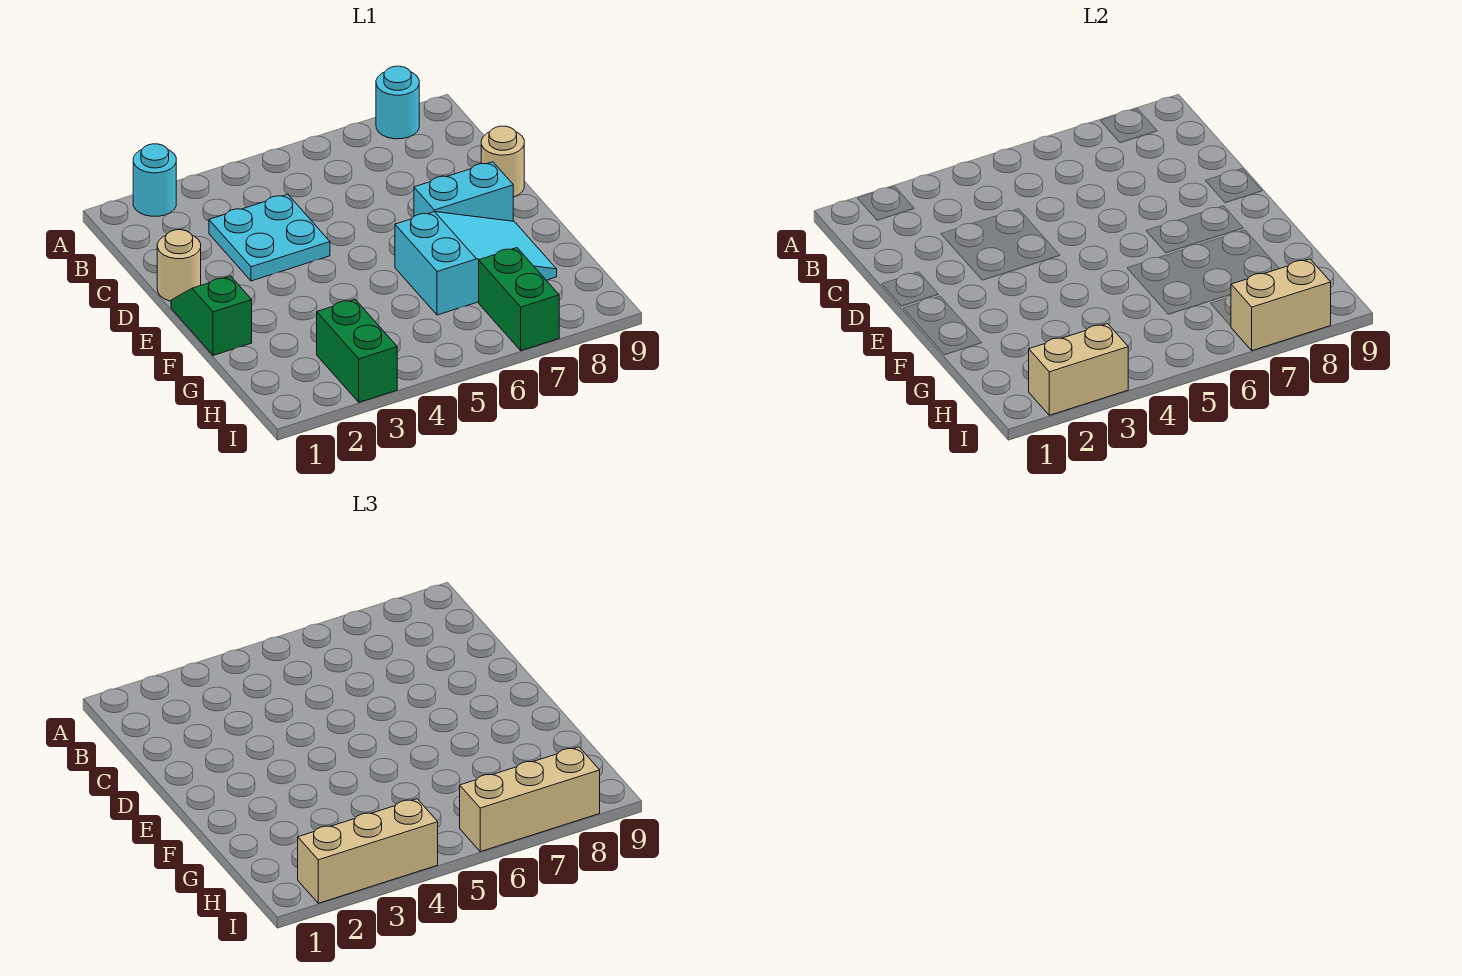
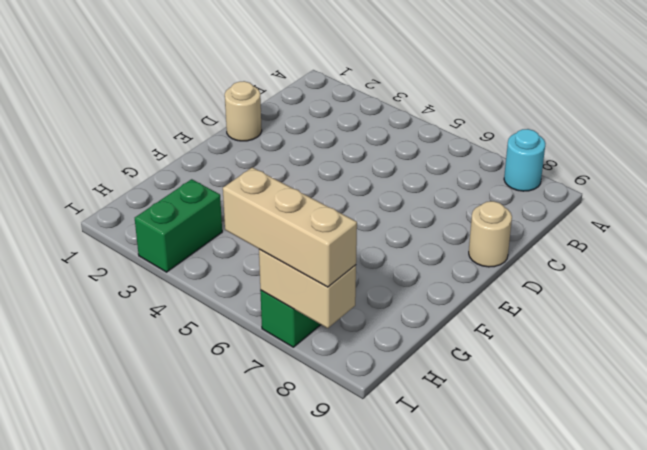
none -> cyan 1x1 round brick [133,144,176,216]
none -> cyan 2x2 plate [209,194,330,281]
none -> green 1x2 slope [171,276,252,355]

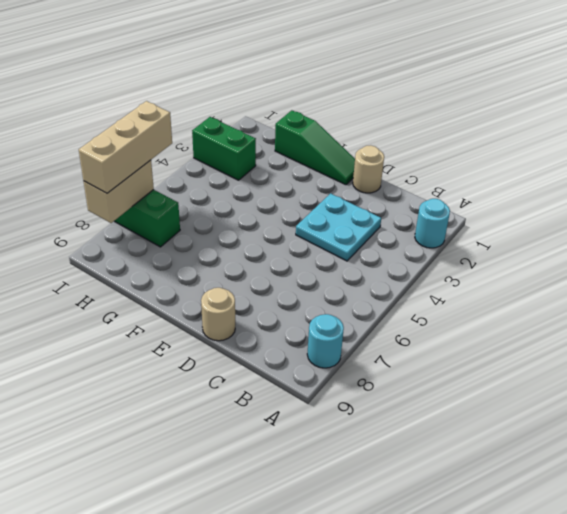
green 1x3 slope [275,110,355,185] -> green 1x2 slope [171,276,252,355]
none -> cyan 1x2 brick [414,162,513,221]
none -> cyan 2x3 slope [395,212,557,315]
none -> tan 1x2 brick [1029,324,1128,415]

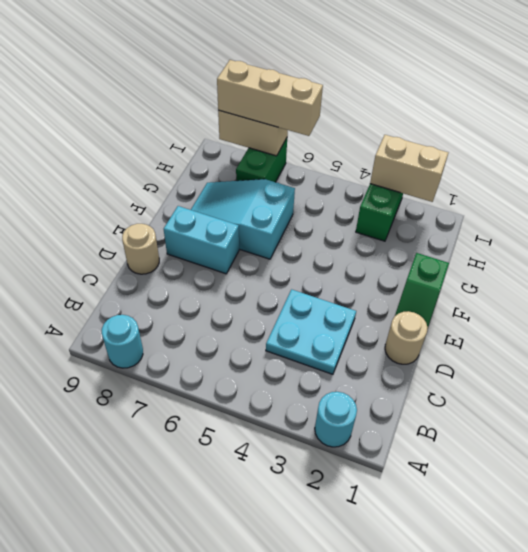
none -> tan 1x3 brick [298,799,438,903]

